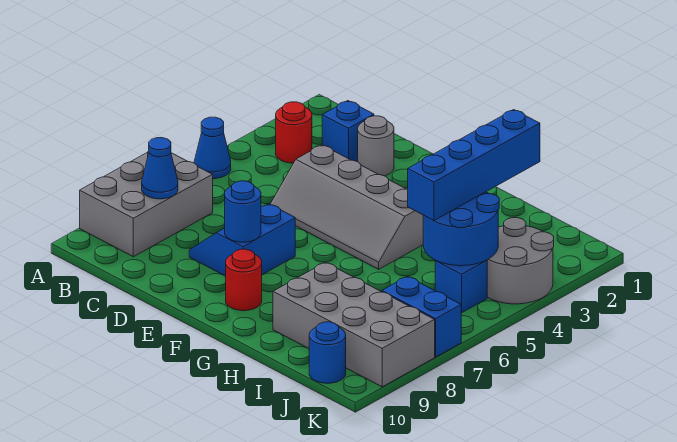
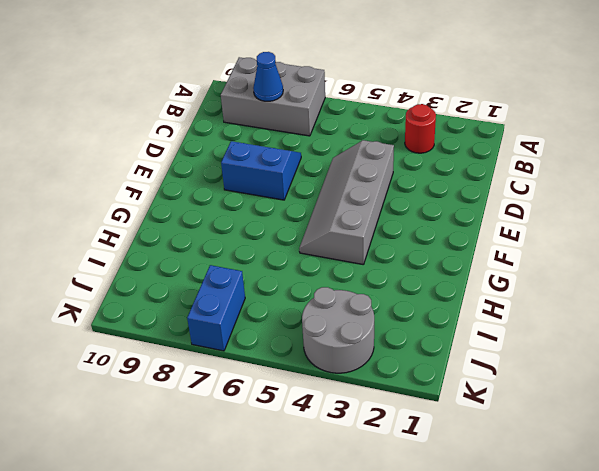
none -> blue 1x1 cone [194,117,231,179]
none -> blue 1x1 brick [322,101,374,162]
none -> grey 1x1 round brick [358,116,394,176]

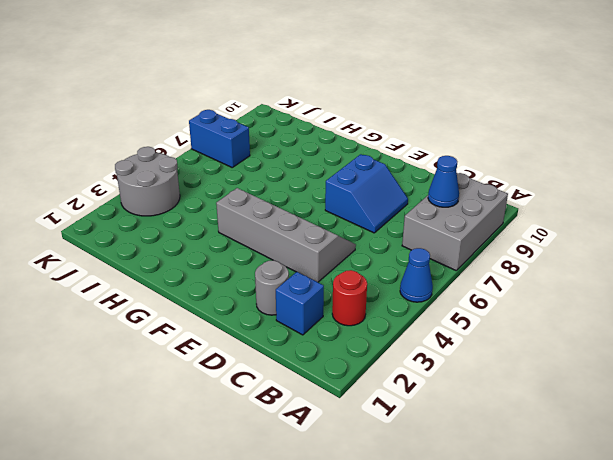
none -> red 1x1 round brick [226,249,262,311]
none -> grey 2x4 brick [273,262,435,387]
none -> blue 1x1 brick [435,260,487,313]

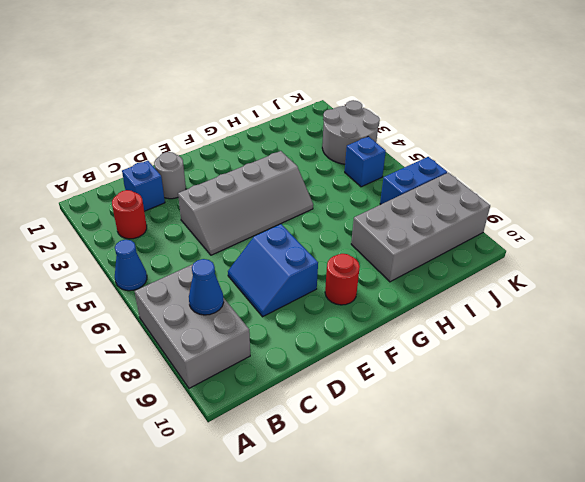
none -> blue 1x1 round brick [309,322,346,383]
none -> blue 1x1 round brick [225,181,261,242]
none -> blue 2x2 round brick [423,192,499,266]

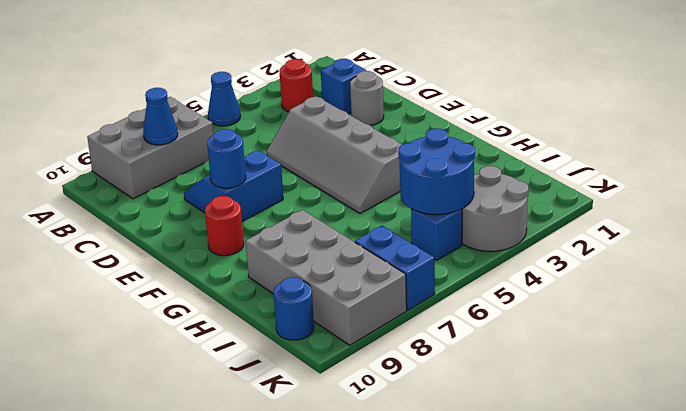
none -> blue 1x4 brick [408,110,540,221]

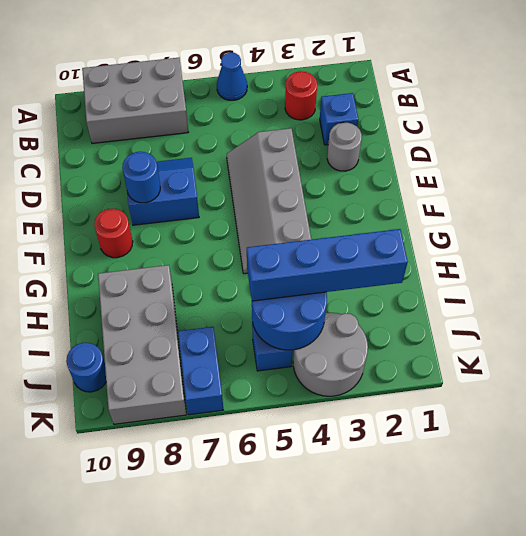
none -> blue 1x1 cone [142,138,178,199]

